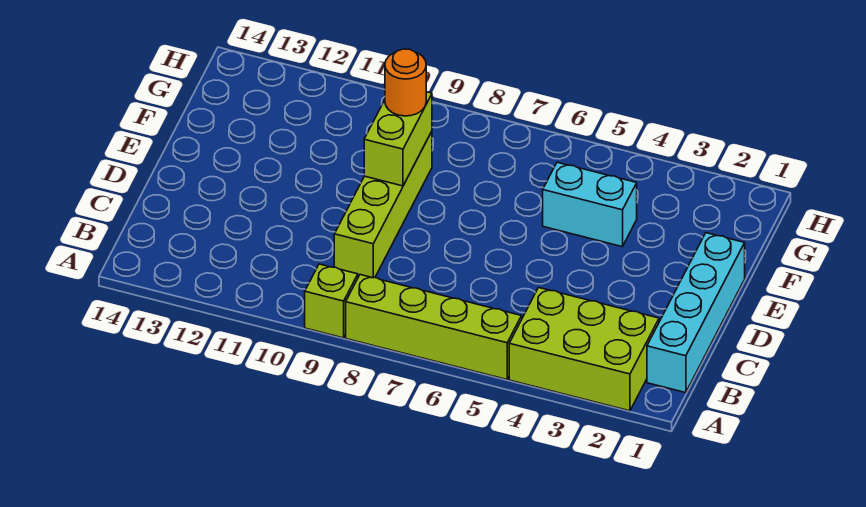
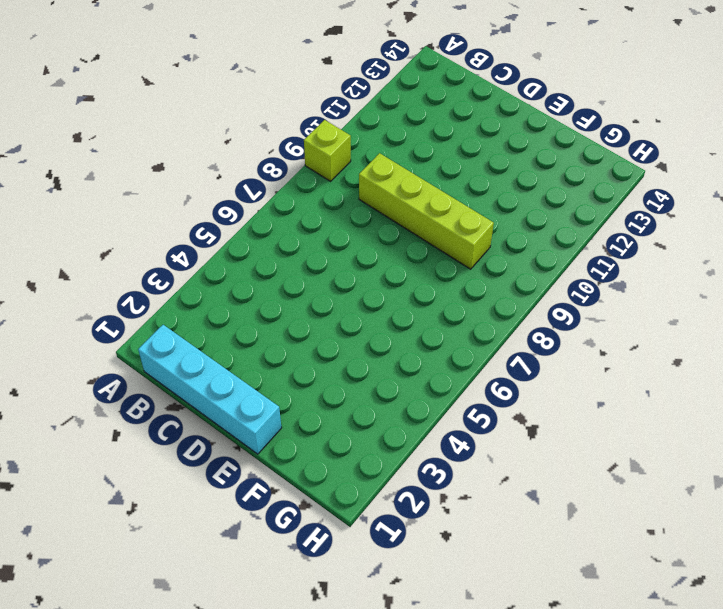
none -> lime 2x3 brick [509,288,659,411]
none -> lime 1x4 brick [346,275,522,380]

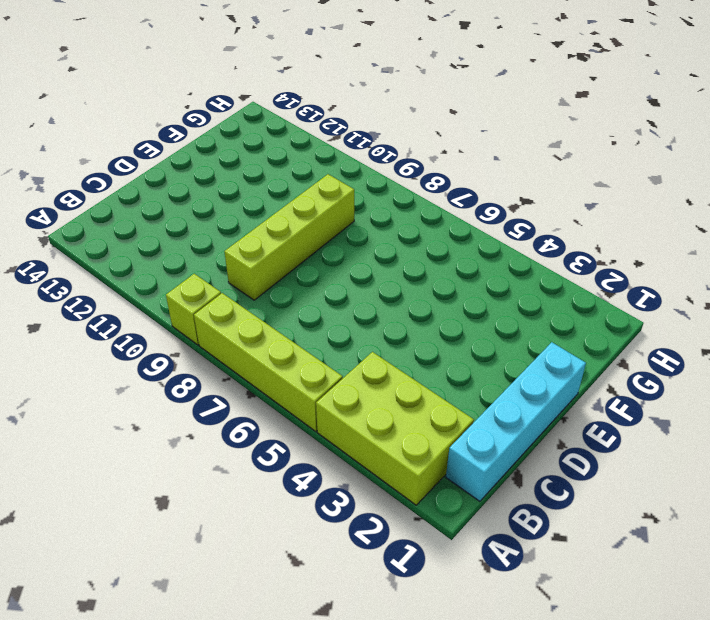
none -> cyan 1x2 brick [543,162,637,247]
none -> lime 1x2 brick [364,92,432,186]

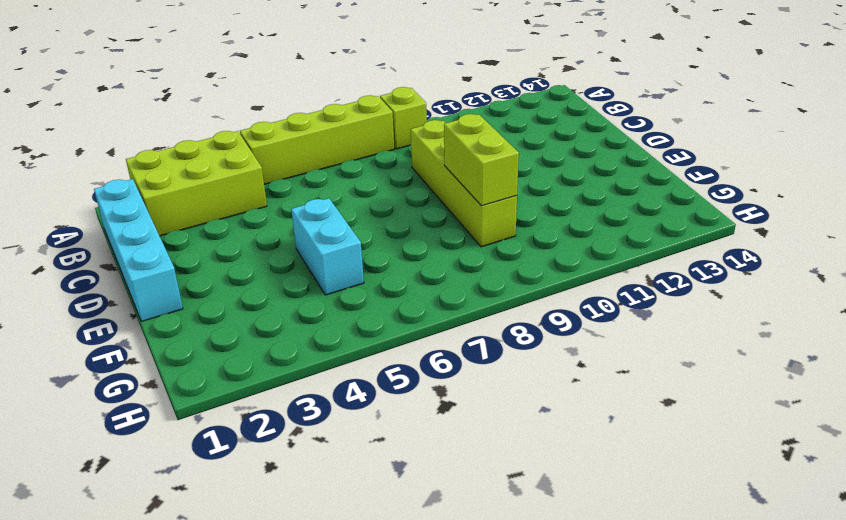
cyan 1x2 brick [291,198,364,295] -> cyan 1x2 brick turned to [543,162,637,247]
none -> orange 1x1 round brick [385,49,426,116]

